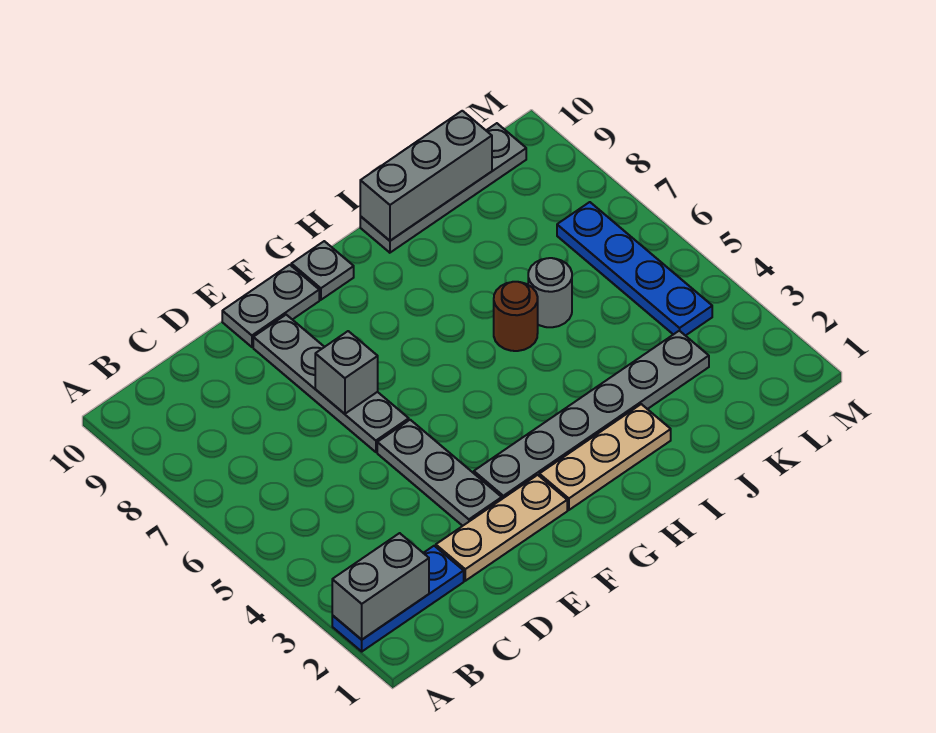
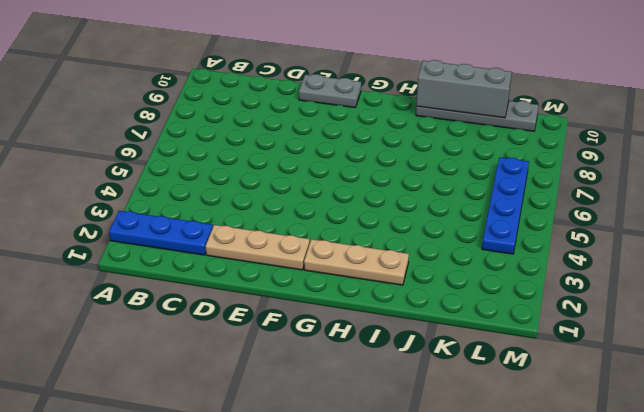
none -> grey 1x3 plate [377,420,502,526]
none -> grey 1x4 plate [253,315,409,452]
none -> grey 1x6 plate [474,331,709,499]

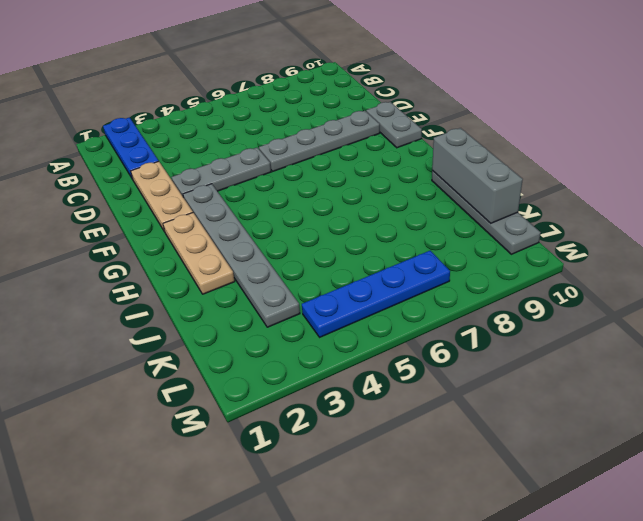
none -> grey 1x1 plate [291,241,354,300]
none -> brown 1x1 round brick [494,282,538,351]
none -> grey 1x1 round brick [528,258,572,327]

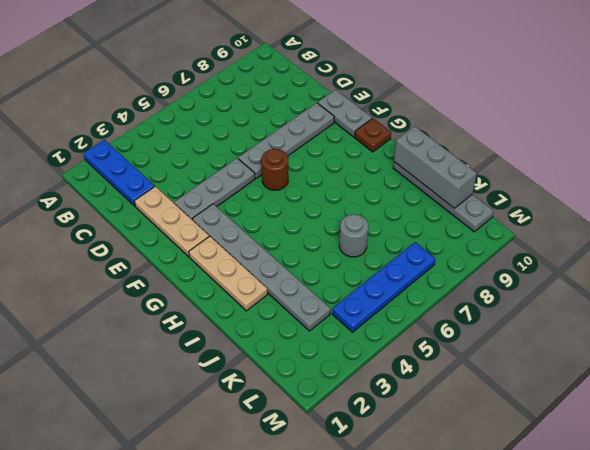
brown 1x1 round brick [262,149,288,190] -> brown 1x1 round brick moved to [494,282,538,351]
brown 1x1 plate [355,118,391,152] -> grey 1x1 plate [291,241,354,300]
none -> grey 1x2 brick [332,533,429,640]
none -> grey 1x1 brick [315,331,378,414]

